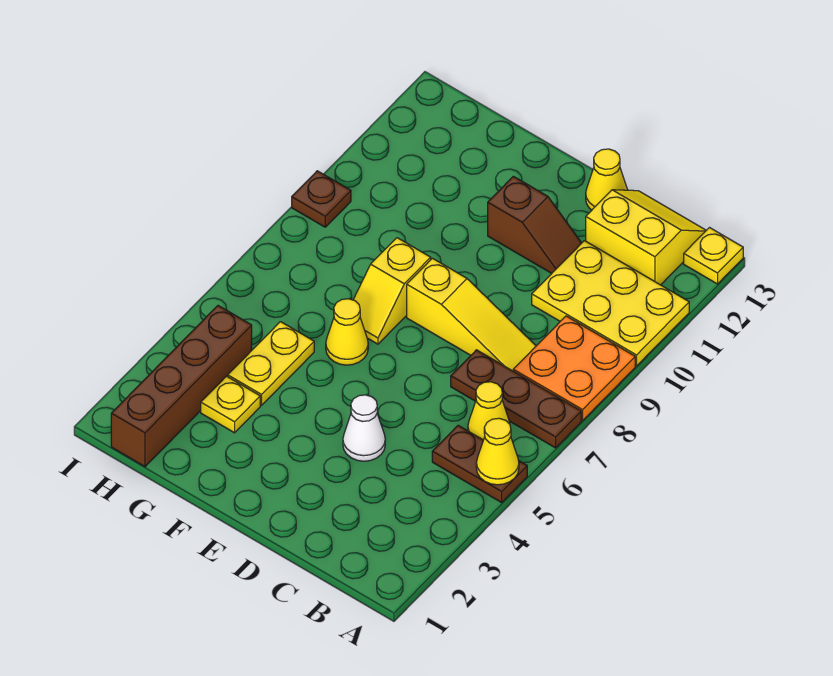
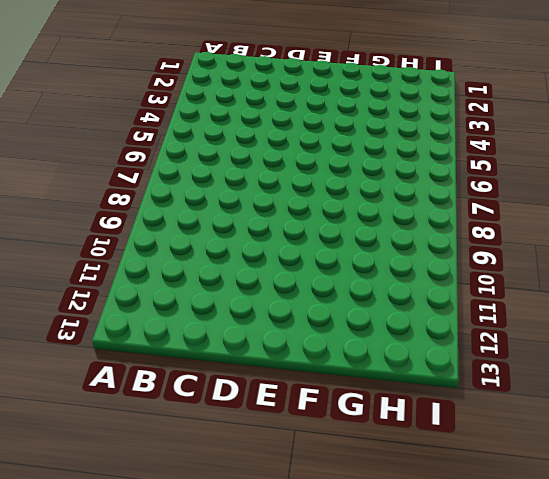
none -> brown 1x2 plate [432,425,527,502]
none -> brown 1x3 plate [451,350,581,448]
none -> orange 2x2 plate [513,316,635,421]

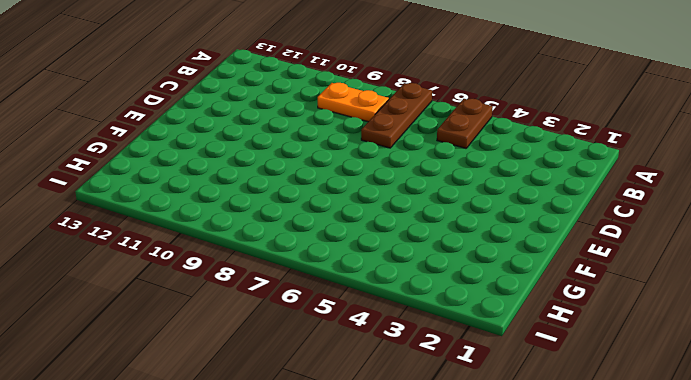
orange 1x2 plate [318,83,389,122] -> orange 2x2 plate [513,316,635,421]
none -> yellow 2x3 plate [532,241,689,366]
none -> yellow 1x1 plate [684,228,743,284]
none -> yellow 1x1 cone [468,382,510,440]

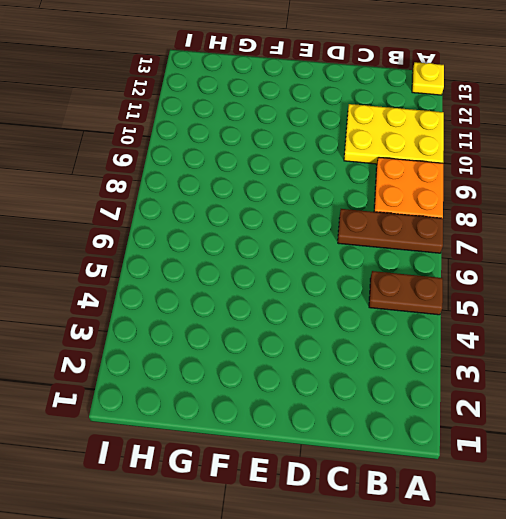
none -> yellow 1x1 cone [468,382,510,440]
none -> yellow 2x2 slope [586,190,706,285]
none -> yellow 1x3 slope [407,258,536,371]

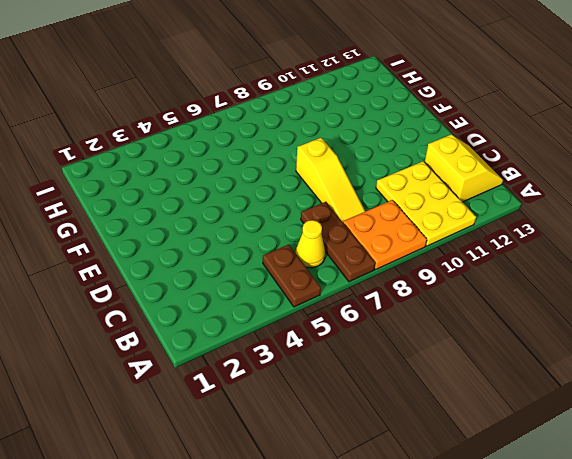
none -> yellow 1x1 plate [684,228,743,284]
none -> white 1x1 cone [343,395,385,461]
none -> brown 1x2 slope [488,176,581,273]

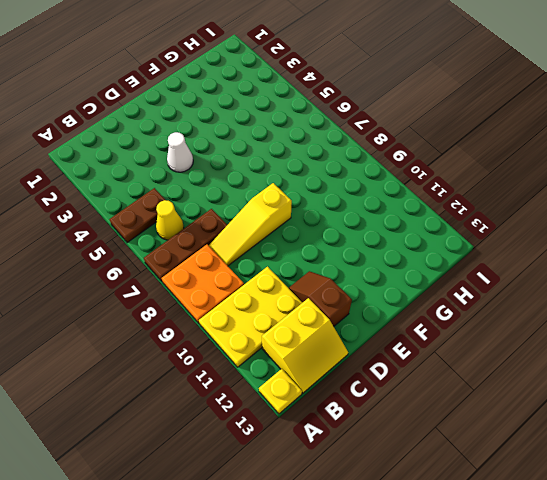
brown 1x2 slope [289,271,352,326] -> brown 1x2 slope turned to [488,176,581,273]
none -> yellow 1x1 cone [586,149,627,210]
none -> yellow 1x1 cone [326,299,368,365]
none -> yellow 1x2 slope [353,238,431,344]

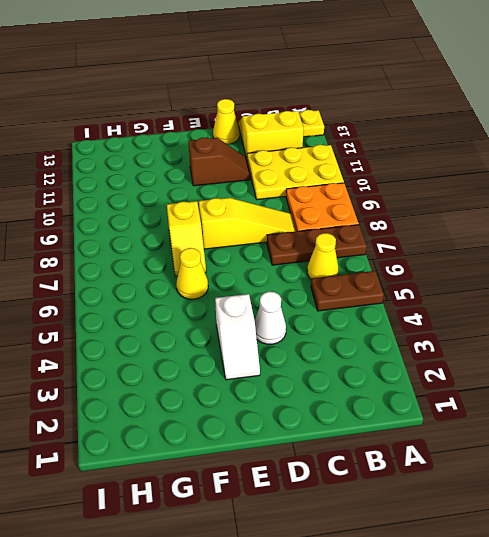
white 1x2 slope [215,294,260,380] -> none
none -> yellow 1x1 plate [201,376,260,433]
none -> yellow 1x2 plate [228,322,314,405]
none -> brown 1x4 brick [111,306,252,467]

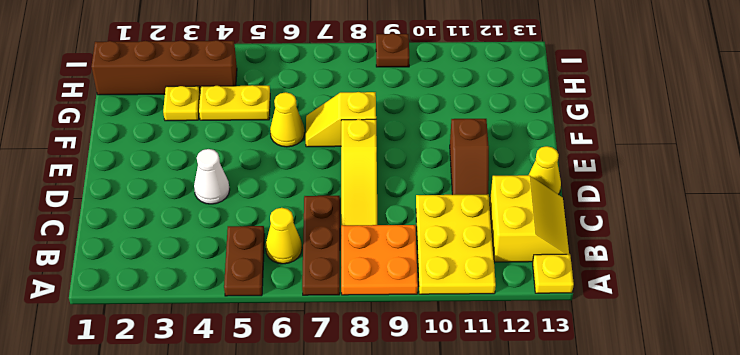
none -> yellow 1x1 cone [476,418,519,485]

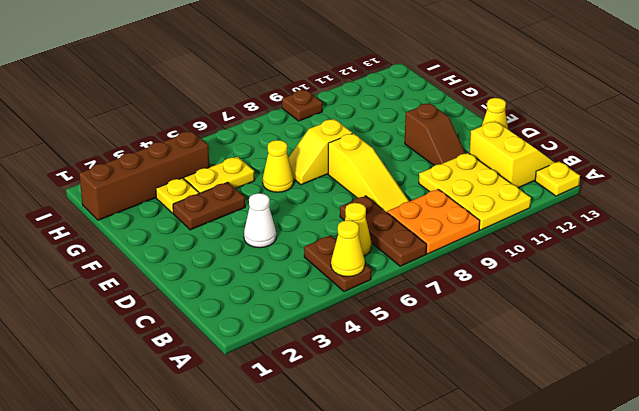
brown 1x2 plate [173,182,245,230] -> none

